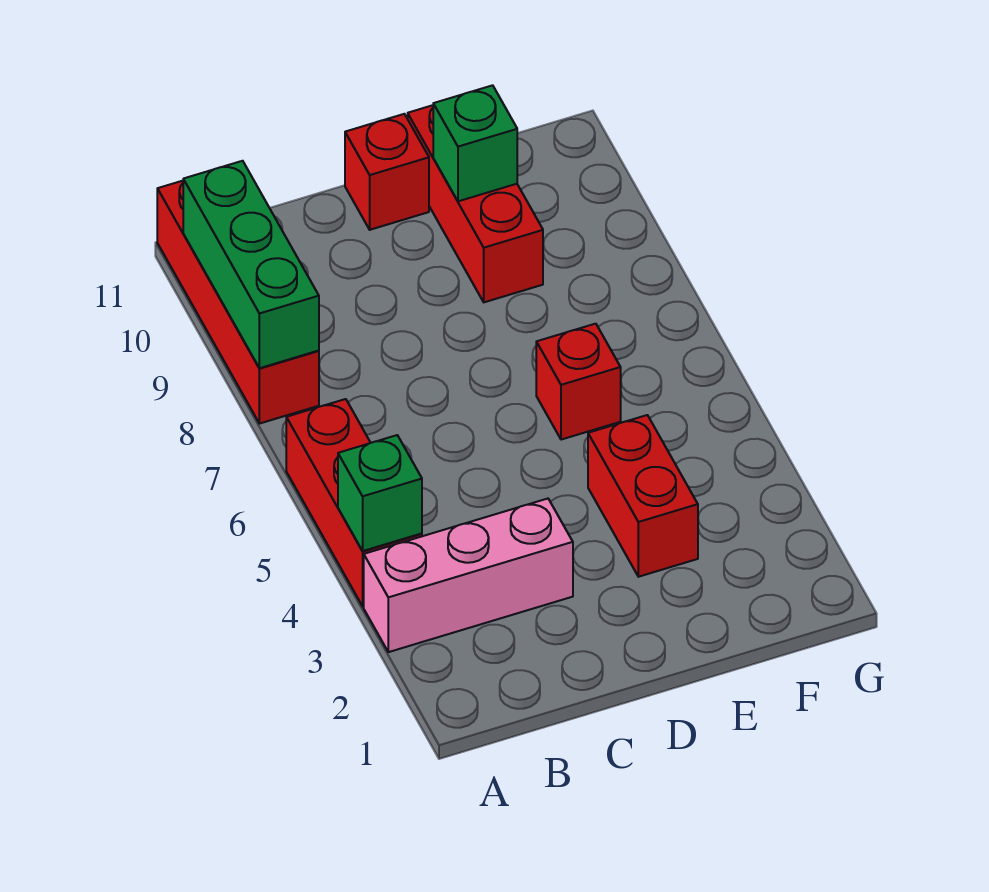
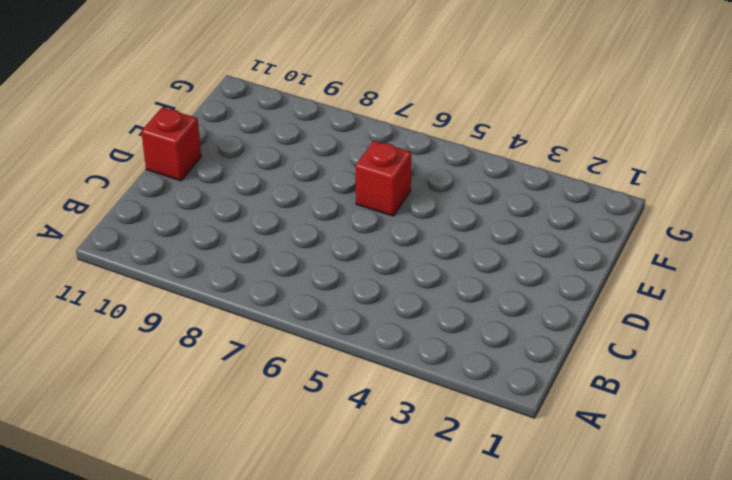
none -> pink 1x3 brick [364,499,573,652]
none -> red 1x3 brick [286,399,422,606]

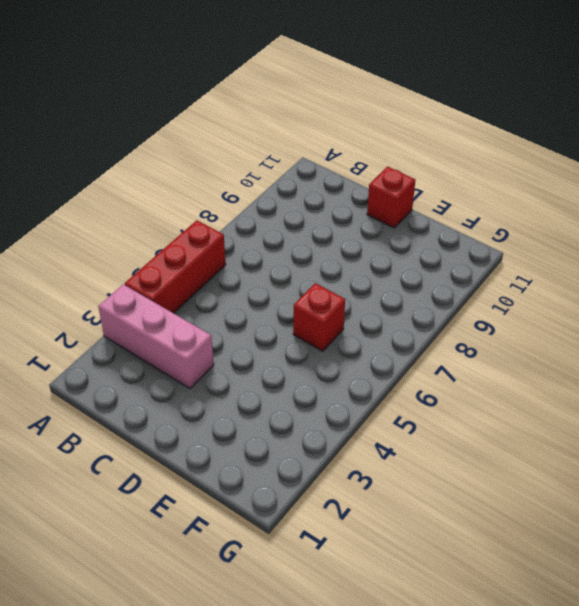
none -> red 1x4 brick [157,181,319,424]
none -> red 1x2 brick [588,415,698,577]

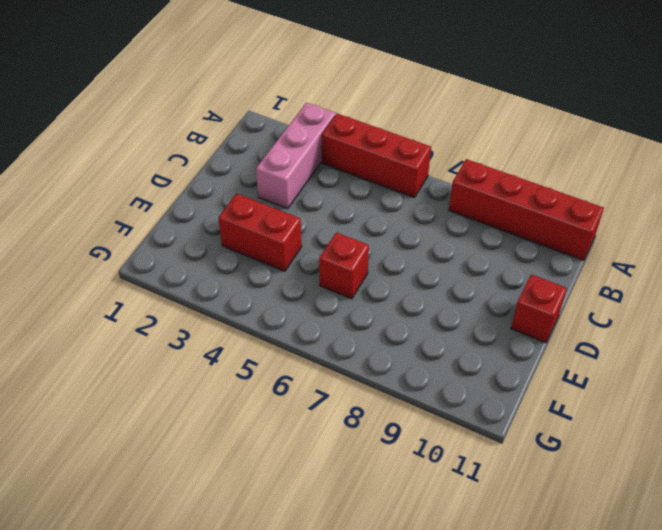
none -> red 1x3 brick [408,105,543,302]
none -> green 1x1 brick [338,435,422,551]

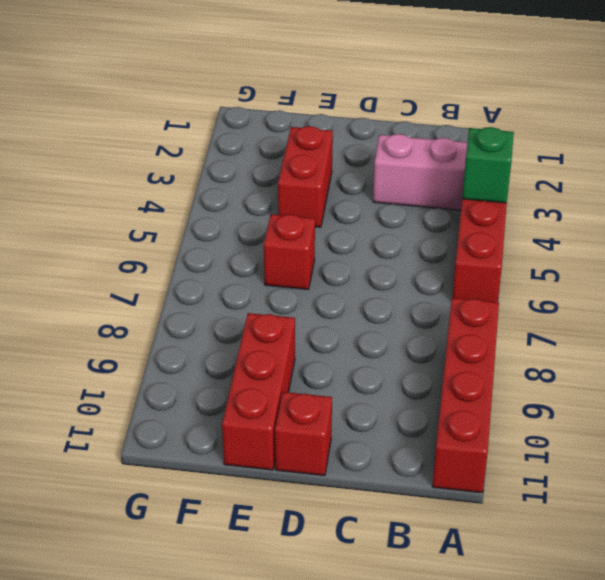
none -> green 1x3 brick [183,161,319,368]
none -> green 1x1 brick [433,85,517,201]

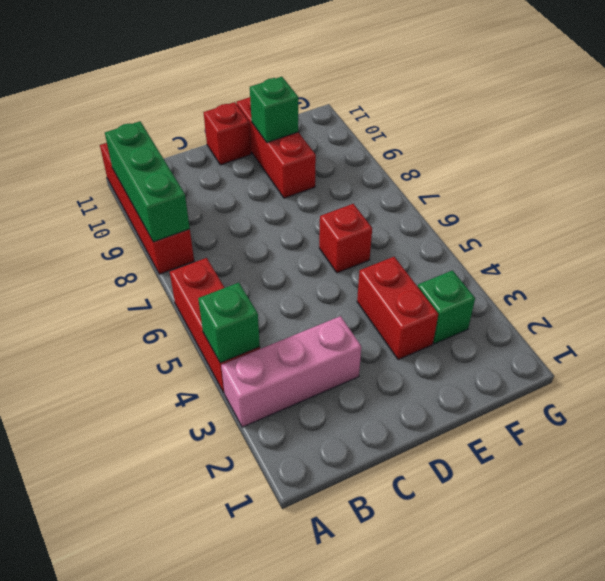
green 1x1 brick [418,270,475,344] -> none

